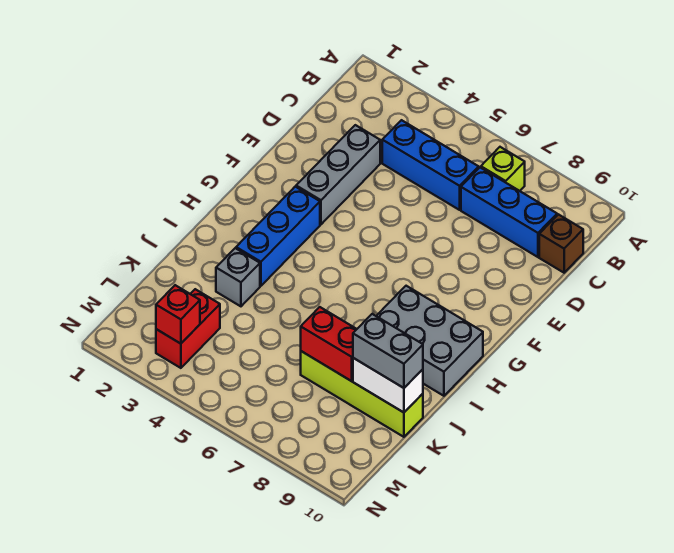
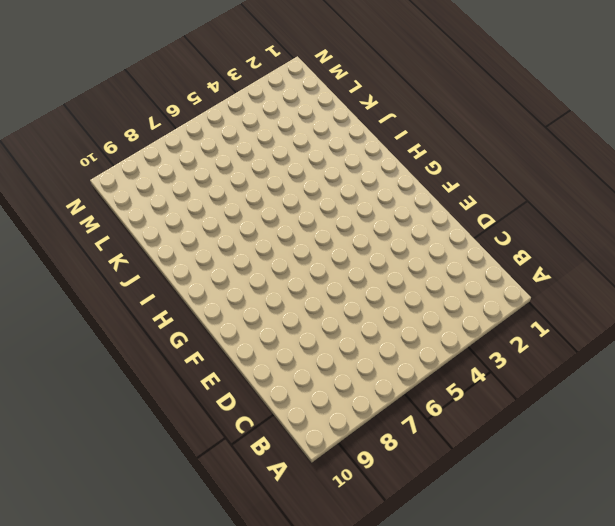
none -> lime 1x1 brick [481,147,525,191]
none -> blue 1x3 brick [382,120,479,210]
none -> blue 1x3 brick [461,168,557,257]

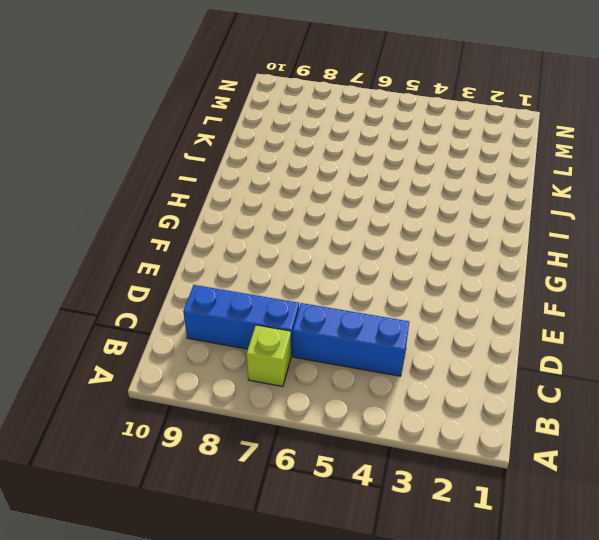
none -> brown 1x1 brick [539,214,583,273]
none -> grey 1x3 brick [296,125,380,224]
none -> blue 1x3 brick [236,187,320,286]

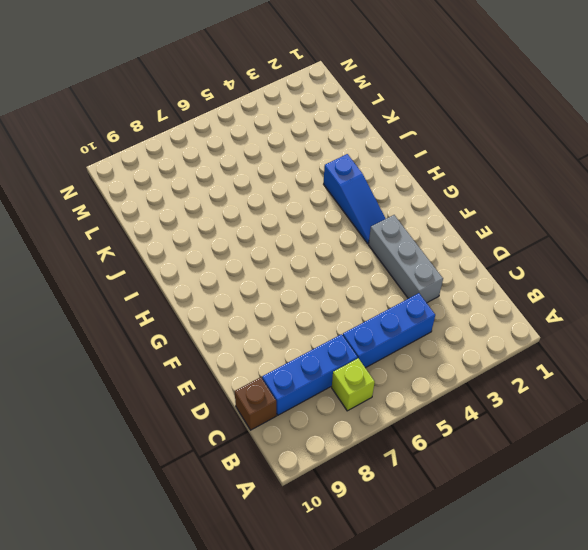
blue 1x3 slope [324,154,386,244] -> blue 1x3 brick [236,187,320,286]
none -> grey 2x3 brick [377,286,483,396]
none -> grey 1x1 brick [216,248,260,306]
none -> lime 1x4 brick [301,351,423,437]

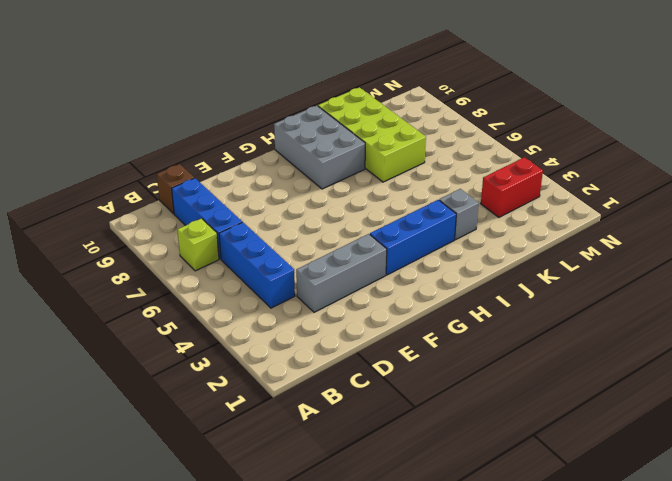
lime 2x4 brick [318,87,426,182] -> lime 1x4 brick [301,351,423,437]
none -> red 1x2 brick [301,307,357,381]
none -> white 1x2 brick [353,358,423,412]
none -> red 1x1 brick [156,285,200,344]

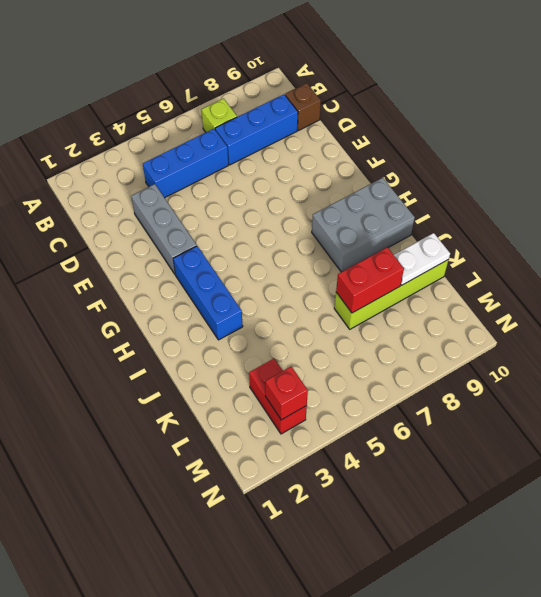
white 1x2 plate [394,233,450,285] -> white 1x2 brick [353,358,423,412]
none -> grey 1x1 brick [216,248,260,306]
none -> grey 1x2 brick [353,314,423,388]

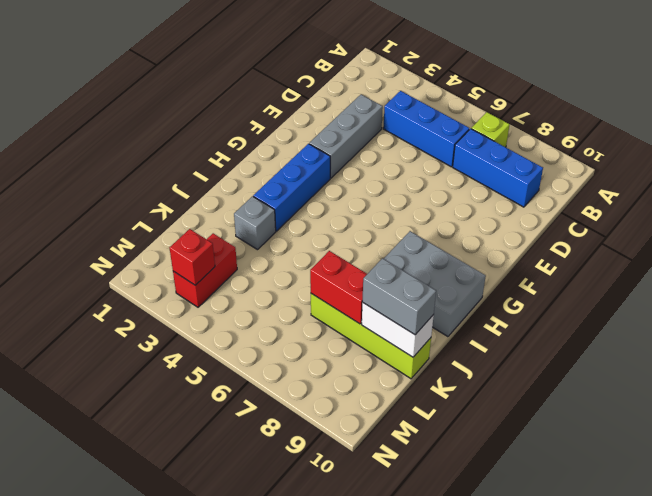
none -> brown 1x1 brick [539,214,583,273]

